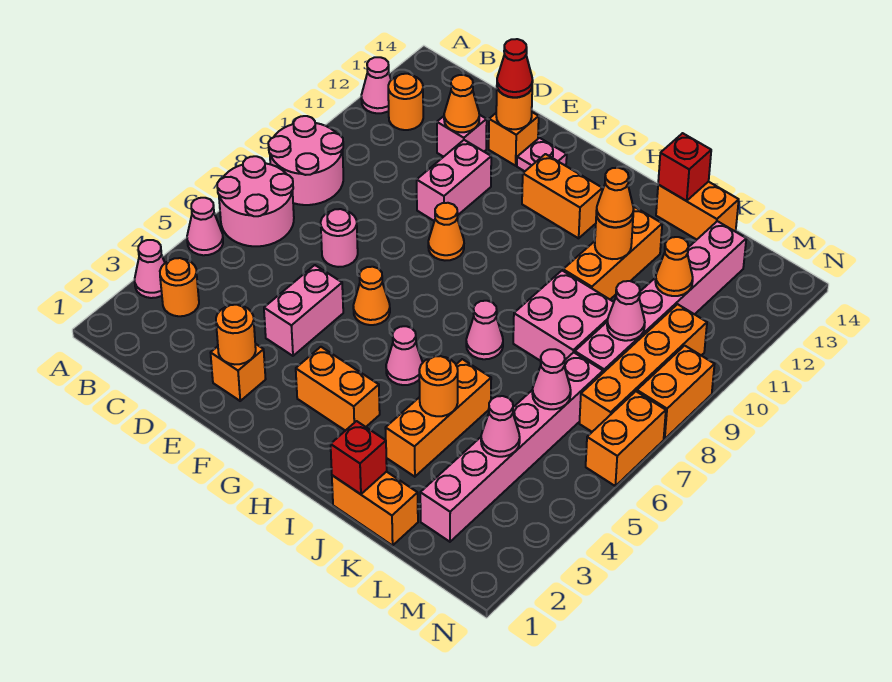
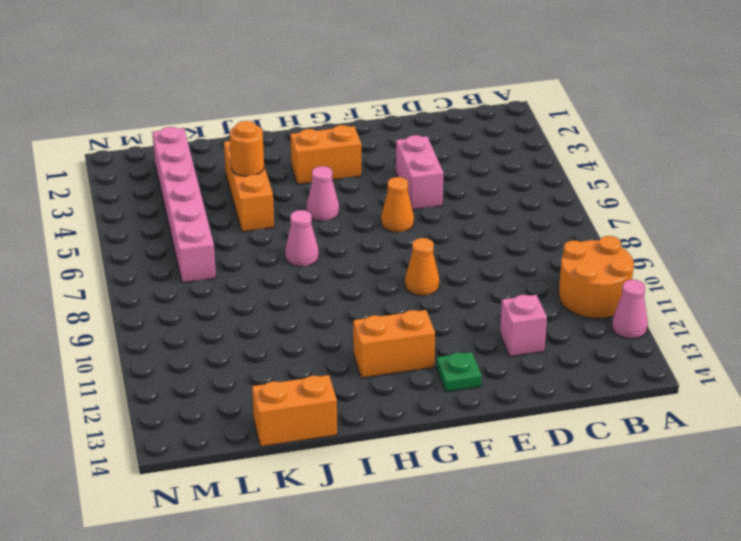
orange 2x2 round brick [559,236,634,318] -> none
green 1x1 plate [436,352,482,392] -> pink 1x1 plate [517,138,567,171]
none -> pink 1x1 cone [135,240,165,298]
none -> pink 1x1 cone [187,198,223,255]
none -> pink 2x2 round brick [217,156,294,246]
none -> pink 2x2 round brick [268,116,343,205]

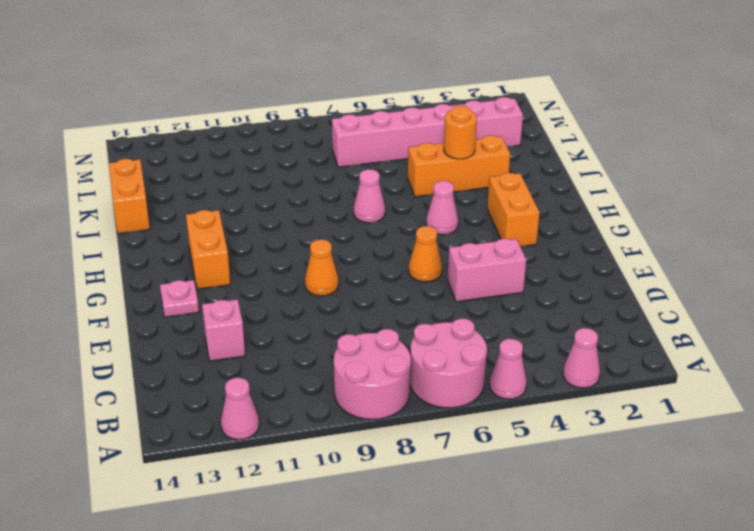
none -> orange 1x1 round brick [160,258,199,316]
none -> orange 1x1 round brick [388,74,423,130]
none -> pink 1x1 round brick [321,209,358,267]
none -> orange 1x1 brick [211,344,266,401]

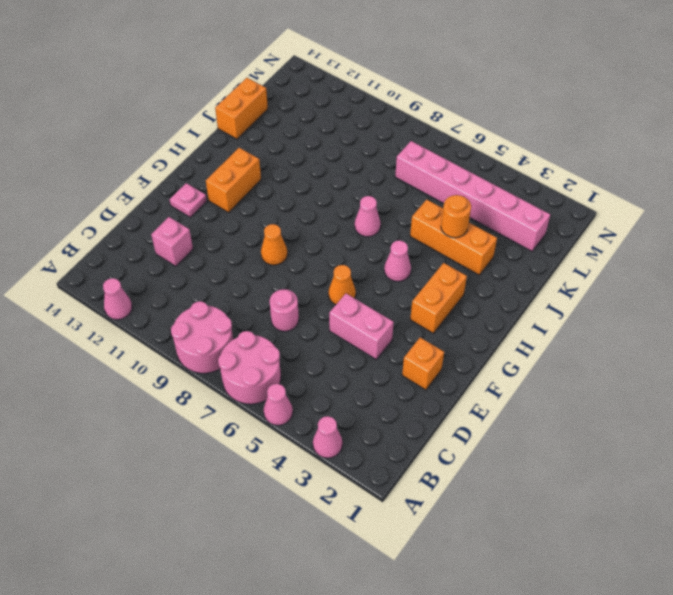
none -> orange 1x1 round brick [160,258,199,316]
none -> orange 1x1 round brick [388,74,423,130]
none -> pink 1x2 brick [417,140,491,221]
none -> orange 1x1 brick [489,112,539,166]

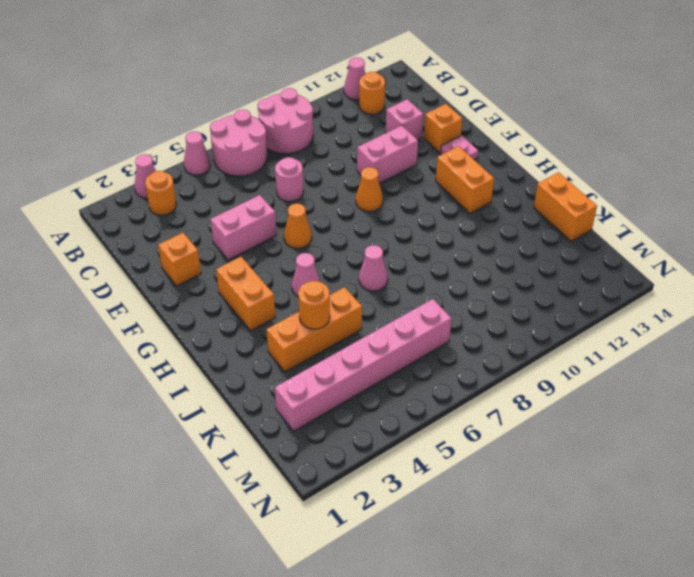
none -> orange 1x2 brick [332,472,418,545]
none -> pink 2x2 brick [513,271,614,361]
none -> orange 1x3 brick [563,207,662,299]
none -> pink 1x6 brick [575,221,746,373]

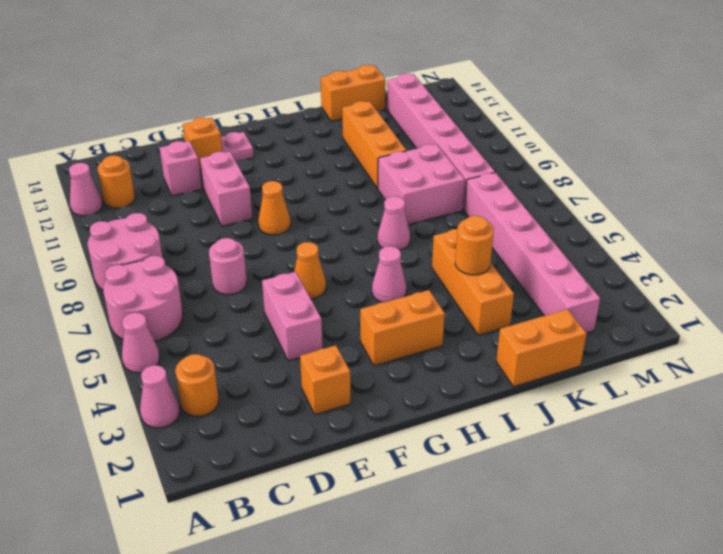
none -> orange 1x2 brick [522,154,603,238]
none -> orange 1x4 brick [579,304,707,432]
none -> orange 1x2 brick [586,391,666,486]
none -> orange 1x2 brick [637,346,715,439]

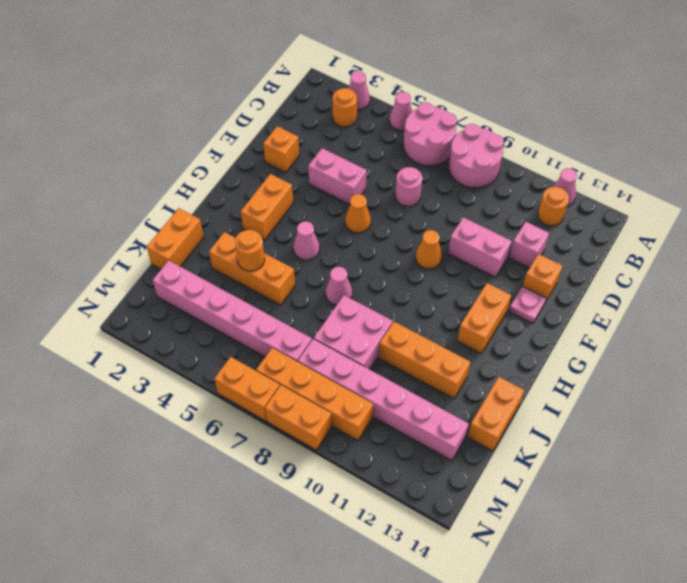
none -> orange 1x1 cone [444,75,479,132]
none -> orange 1x1 round brick [216,305,256,364]
none -> orange 1x1 round brick [496,88,532,129]
none -> red 1x1 brick [331,421,387,494]

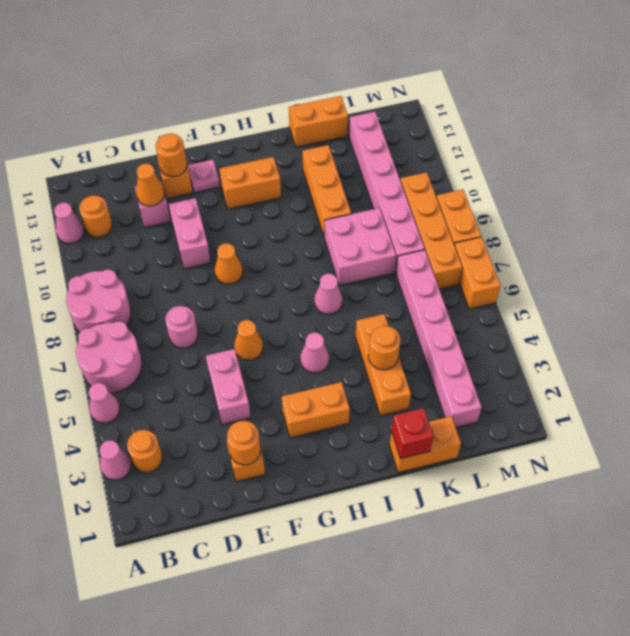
none -> orange 1x1 round brick [595,215,633,259]
none -> red 1x1 brick [658,133,711,201]
none -> pink 1x1 cone [481,396,520,457]
none -> pink 1x1 cone [532,349,571,409]

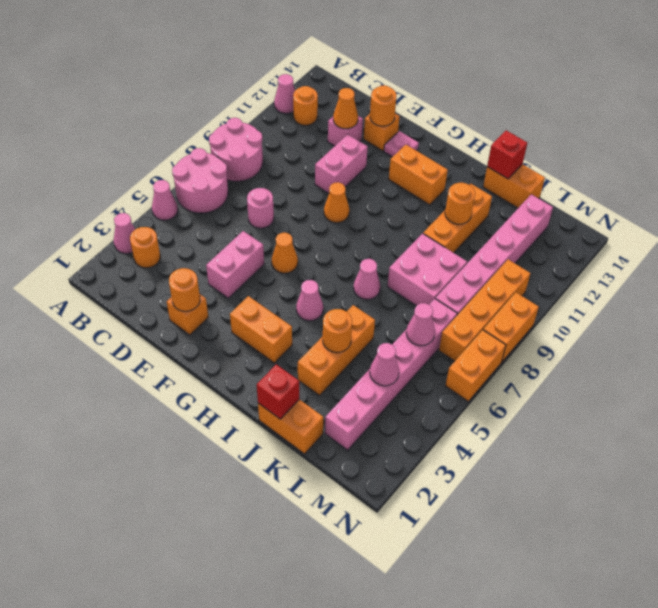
none -> pink 1x1 cone [607,281,645,341]
none -> orange 1x1 cone [655,237,693,296]
none -> red 1x1 cone [497,39,533,97]
none -> orange 1x1 cone [596,168,634,227]

